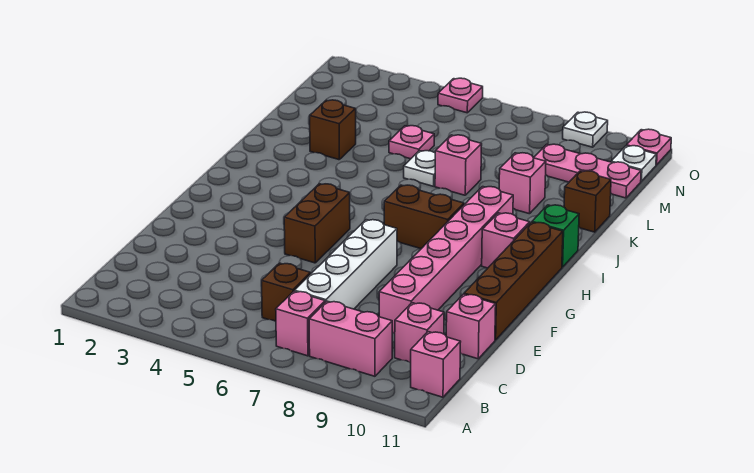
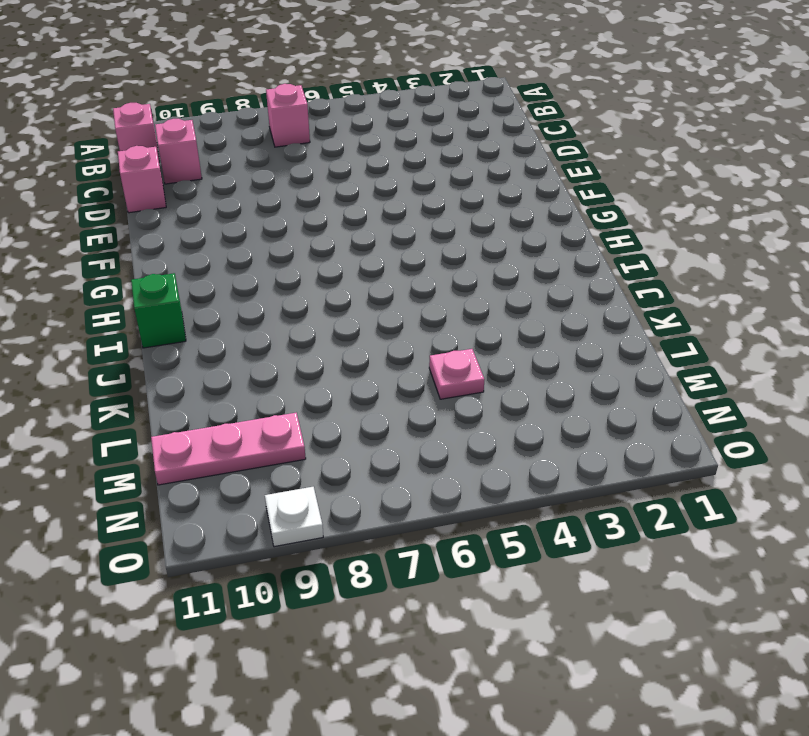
none -> pink 1x2 brick [309,301,392,376]
none -> brown 1x1 brick [262,263,310,321]
none -> white 1x4 brick [295,220,397,309]

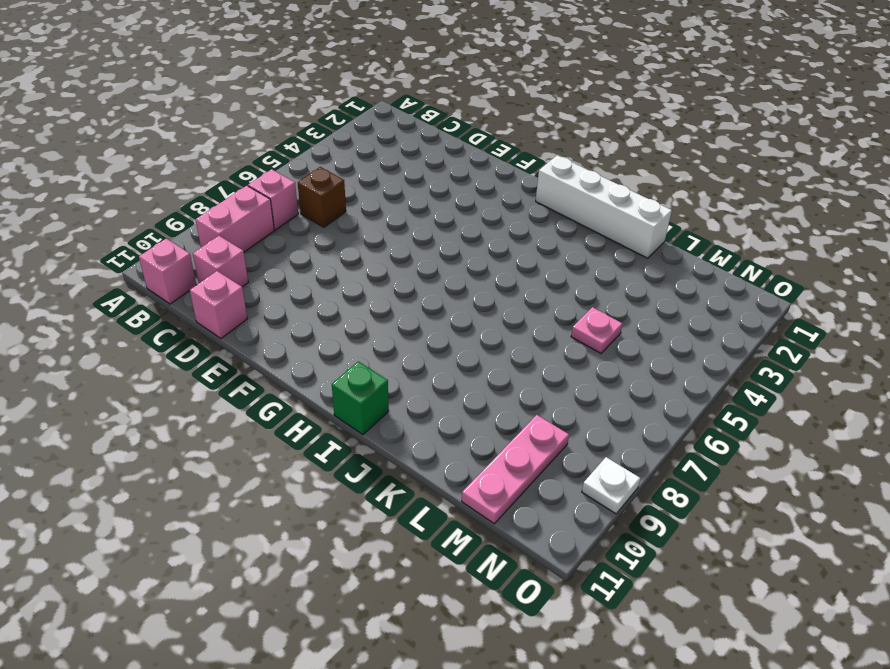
white 1x4 brick [536,155,672,258] -> white 1x4 brick moved to [295,220,397,309]
none -> pink 1x6 brick [379,187,513,334]
none -> brown 1x4 brick [464,222,563,340]
none -> brown 1x2 brick [284,184,350,263]

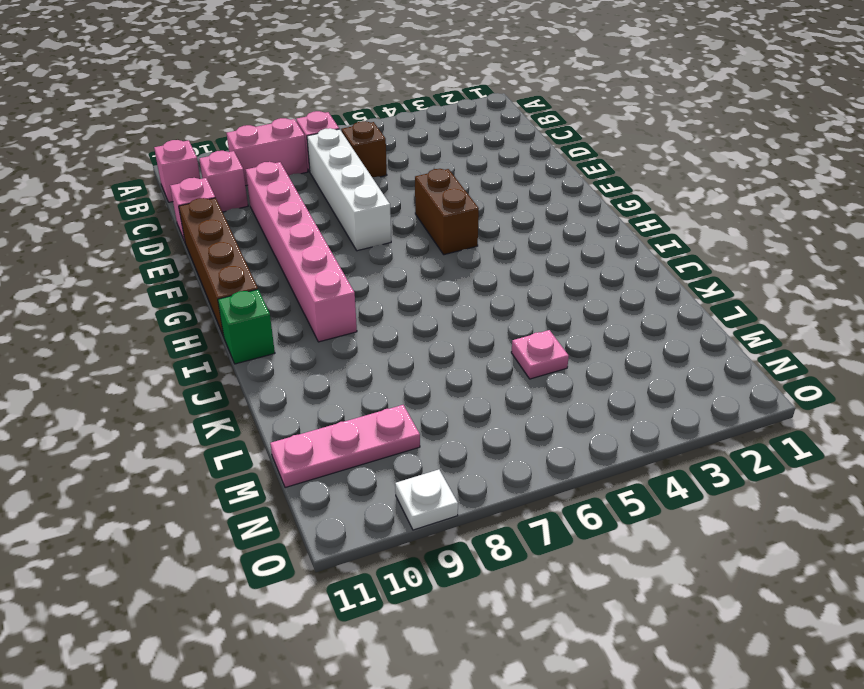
none -> brown 1x2 brick [384,185,464,249]
none -> pink 1x1 brick [482,213,530,268]
none -> brown 1x1 brick [310,100,356,160]

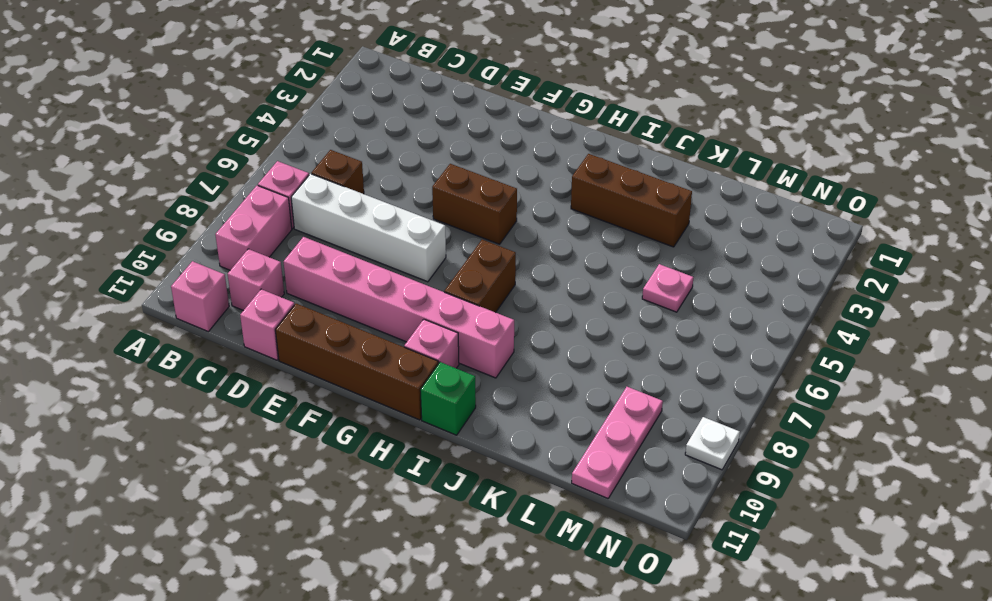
brown 1x3 brick [571,154,692,247] -> brown 1x1 brick [310,100,356,160]
none -> white 1x1 plate [404,151,435,186]
none -> pink 1x1 brick [435,135,482,195]
none -> pink 1x1 brick [499,153,546,214]

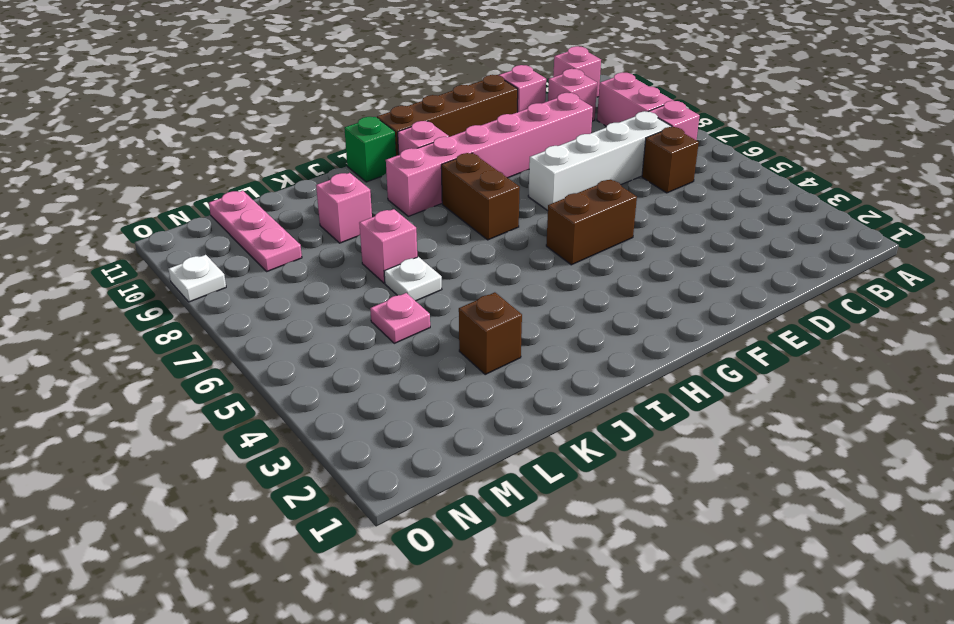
none -> brown 1x1 brick [564,171,611,232]
none -> white 1x1 plate [611,146,656,181]
none -> pink 1x1 plate [438,78,483,113]

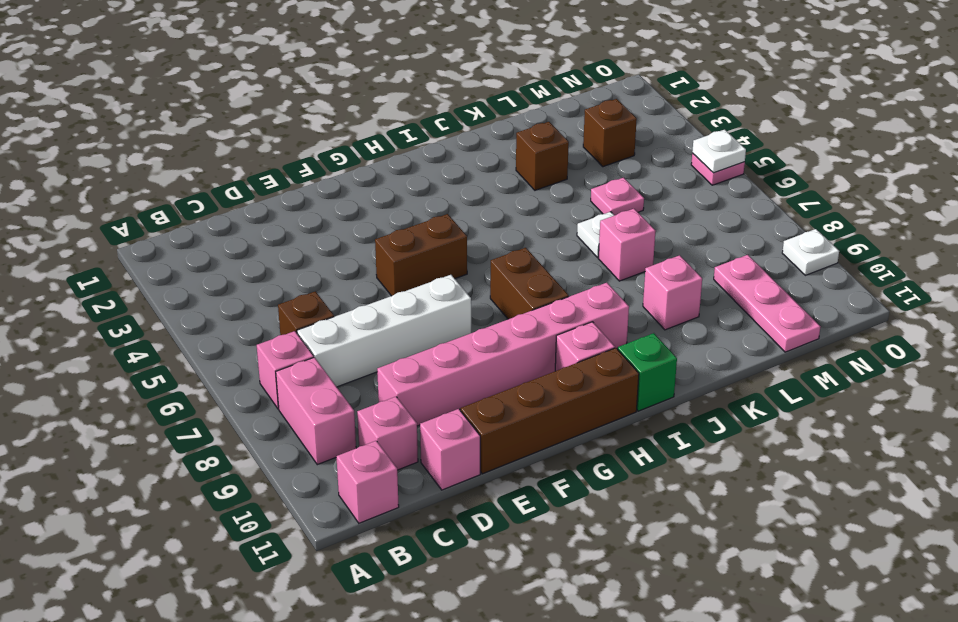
brown 1x1 brick [583,99,637,167] -> brown 1x1 brick moved to [564,171,611,232]
white 1x1 plate [692,130,746,173] -> white 1x1 plate moved to [611,146,656,181]
none -> pink 1x1 plate [627,129,671,165]

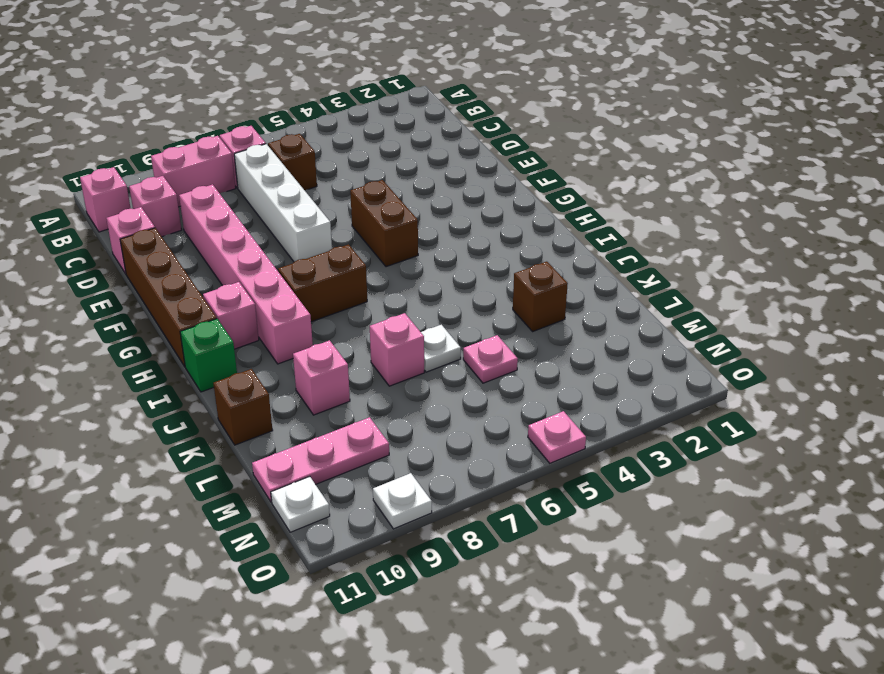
none -> pink 1x1 plate [627,129,671,165]

